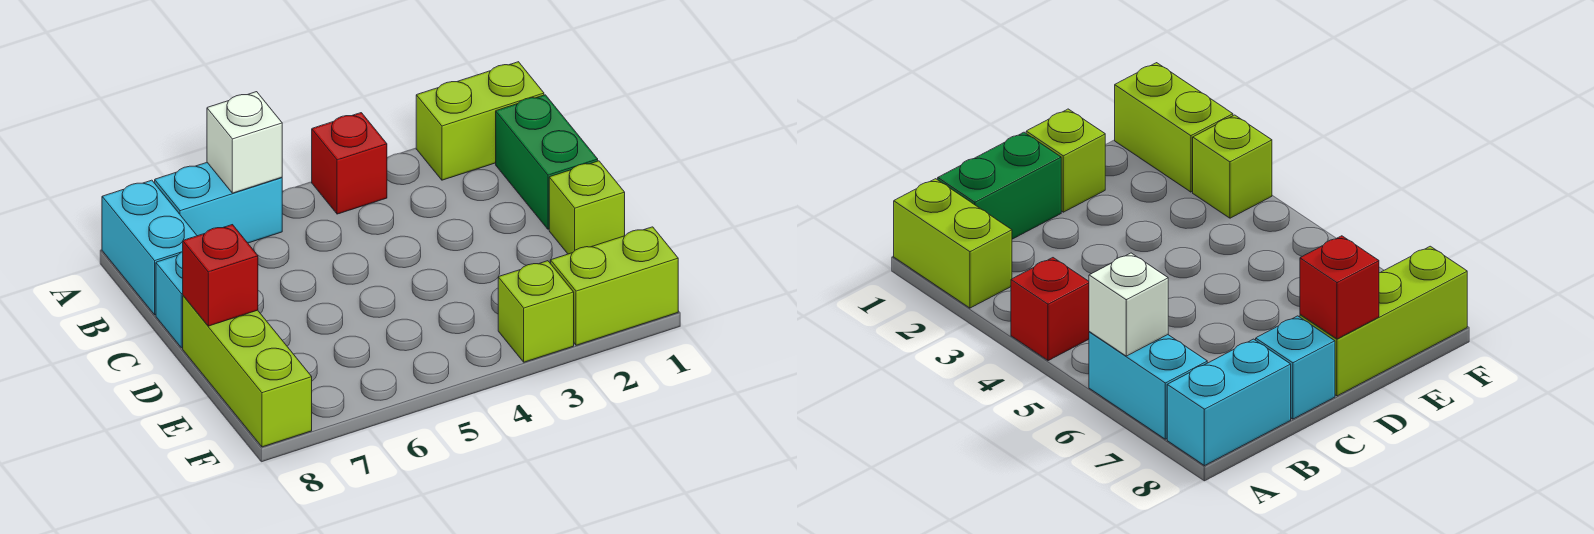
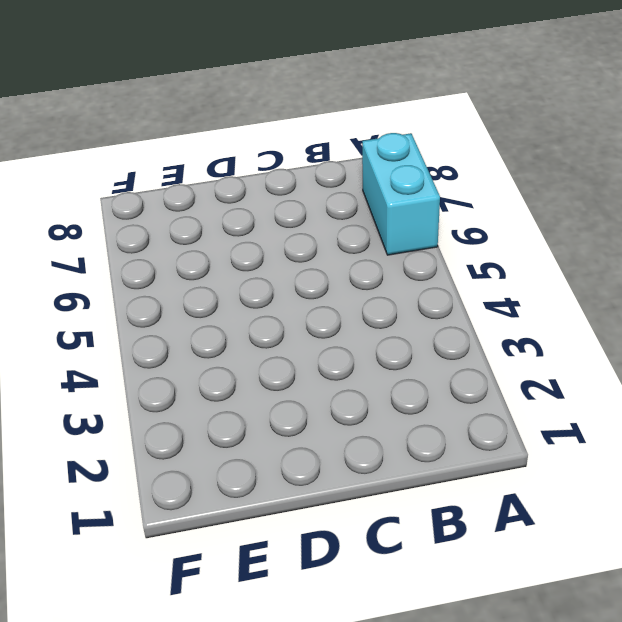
none -> lime 1x2 brick [416,62,544,180]
none -> red 1x1 brick [312,113,387,214]
none -> cyan 1x2 brick [102,180,197,315]

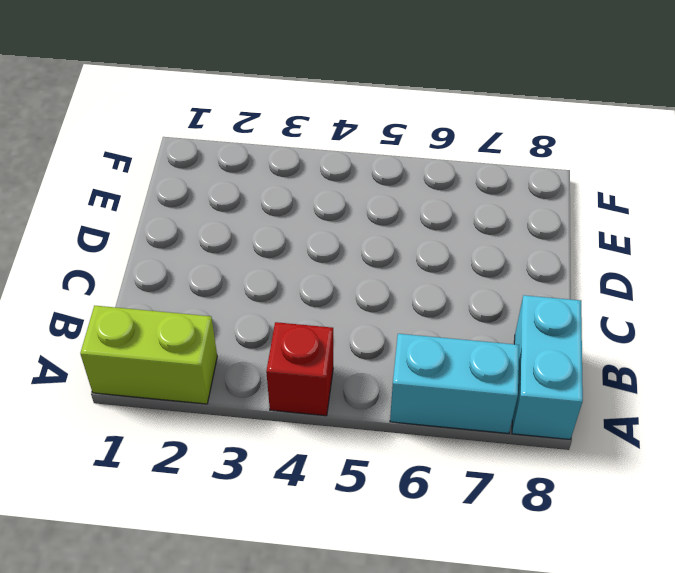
none -> green 1x2 brick [496,95,598,229]
none -> cyan 1x1 brick [156,252,183,348]
none -> lime 1x1 brick [549,161,625,254]

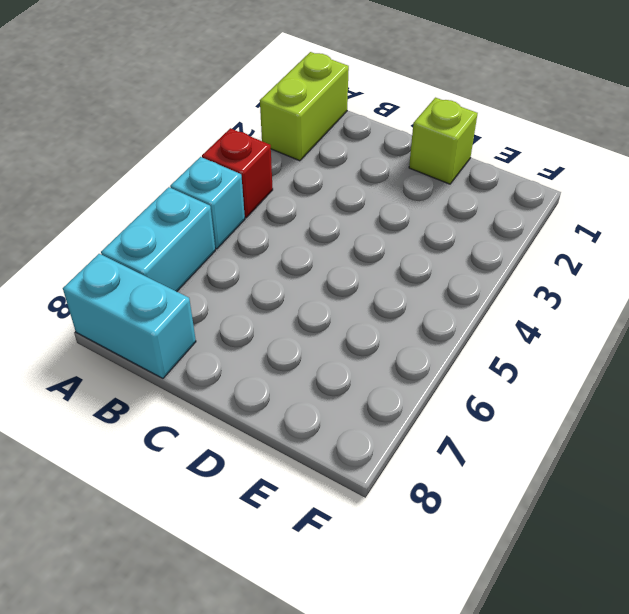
cyan 1x1 brick [170,157,245,249] -> cyan 1x1 brick moved to [156,252,183,348]
none -> green 1x2 brick [496,95,598,229]
none -> lime 1x3 brick [183,296,312,447]
none -> lime 1x2 brick [551,227,678,345]

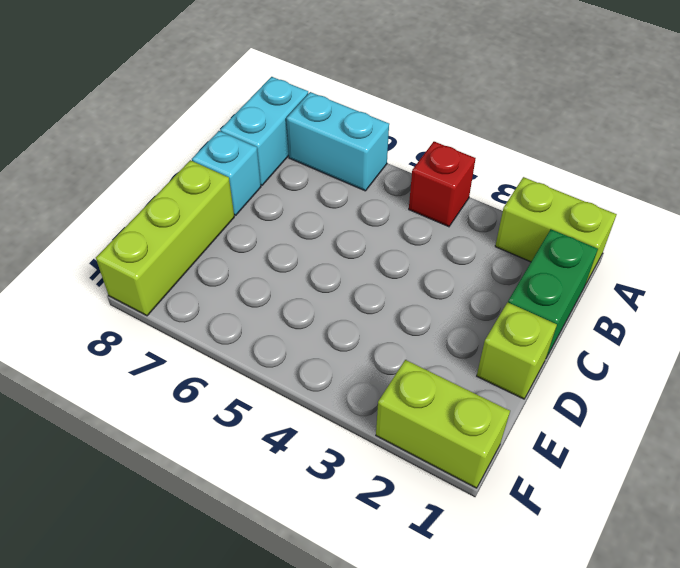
none -> lime 1x1 brick [498,261,574,362]
none -> white 1x1 brick [207,92,282,193]
none -> red 1x1 brick [183,225,258,326]

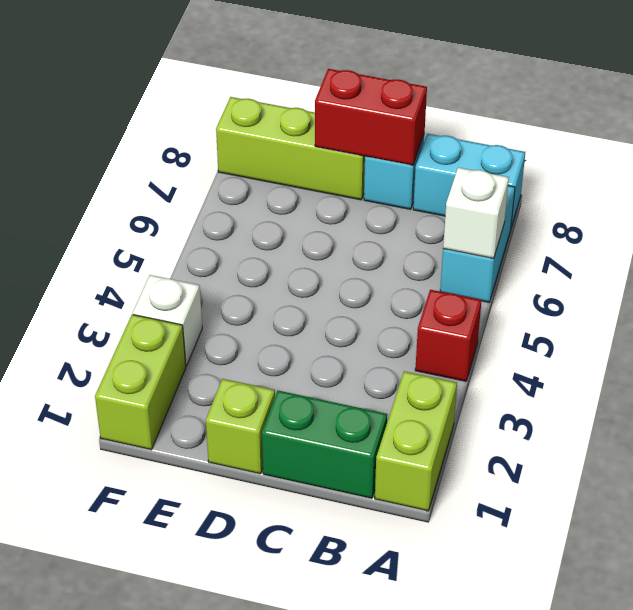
red 1x2 brick [315,69,427,165] -> red 1x1 brick [183,225,258,326]
white 1x1 brick [133,275,202,366] -> lime 1x1 brick [498,261,574,362]

